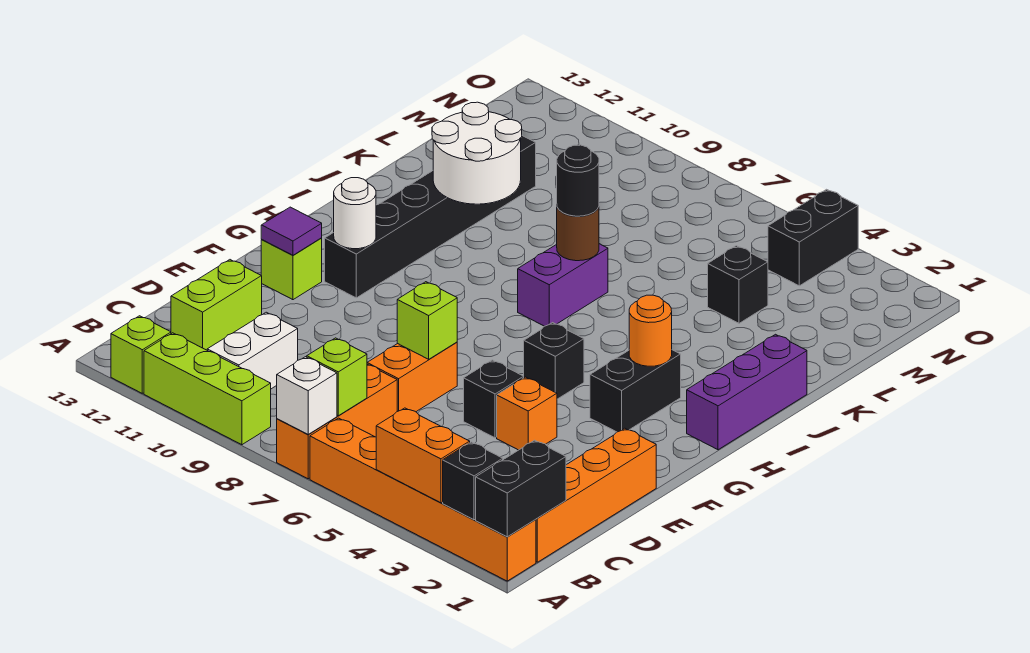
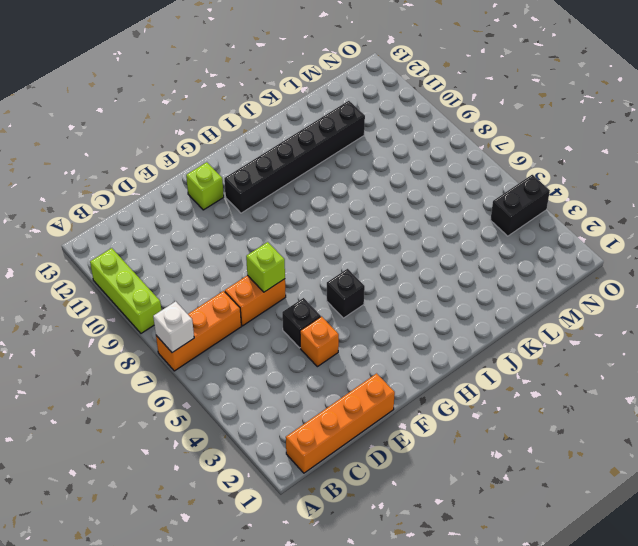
none -> orange 1x6 brick [310,418,536,581]
none -> lime 1x1 brick [111,316,171,393]
none -> white 1x2 brick [207,312,298,389]
none -> lime 1x2 brick [171,260,262,350]

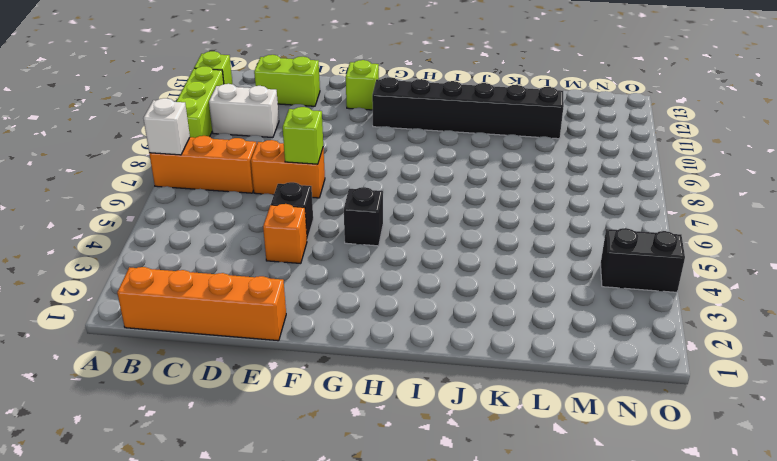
none -> orange 1x6 brick [310,418,536,581]
none -> black 1x2 brick [590,350,681,432]
none -> purple 1x3 brick [687,334,807,450]
none -> purple 1x2 brick [518,244,608,326]

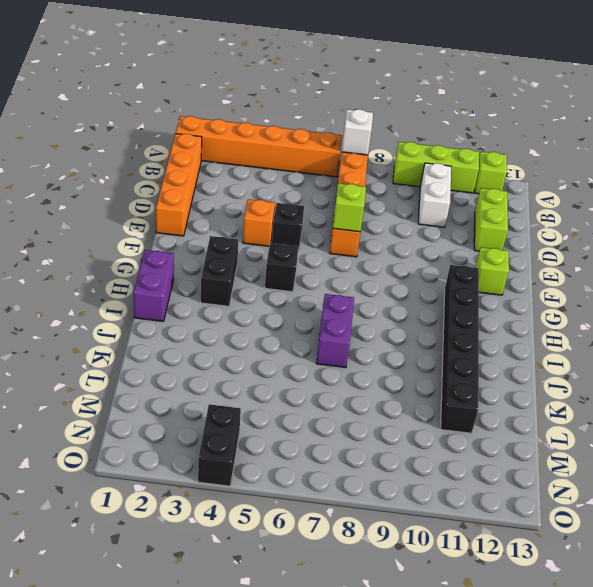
purple 1x2 brick [134,250,174,321] -> purple 1x3 brick [687,334,807,450]
none -> black 1x1 brick [708,246,768,323]
none -> black 1x2 brick [476,440,566,537]
none -> black 1x1 brick [443,442,503,520]
none -> orange 1x2 brick [376,408,470,503]

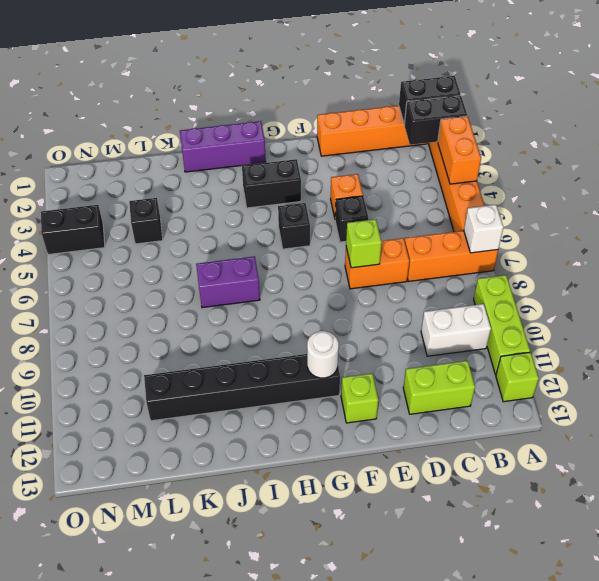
black 1x2 brick [404,96,467,145] -> black 1x1 brick [443,442,503,520]
none -> lime 1x1 brick [307,338,367,416]
none -> purple 1x1 tile [261,207,322,255]
none -> orange 1x1 round brick [629,295,672,366]
none -> brown 1x1 round brick [557,207,599,261]

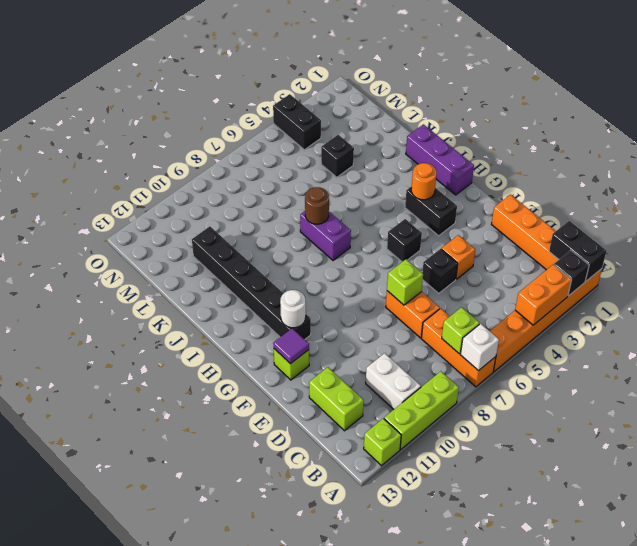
none -> white 2x2 round brick [432,102,522,204]
none -> black 1x1 round brick [557,145,599,216]

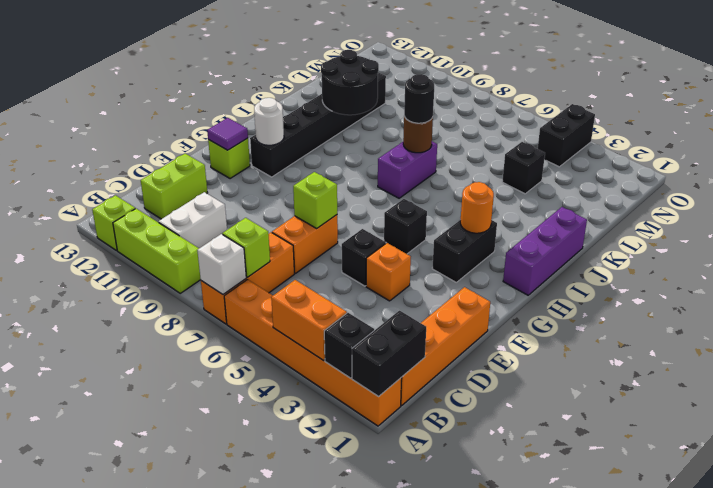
black 2x2 round brick [321,50,379,115] -> white 2x2 round brick [432,102,522,204]

